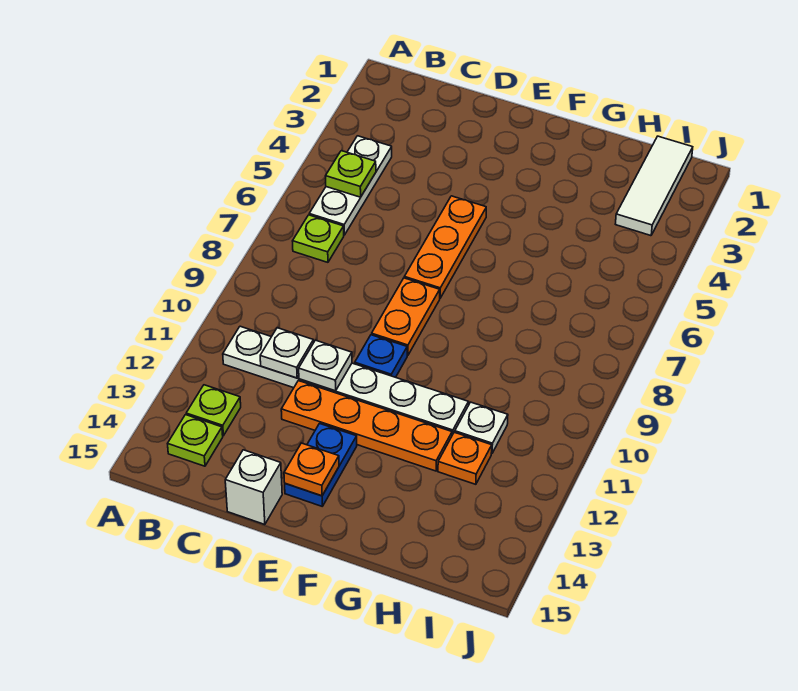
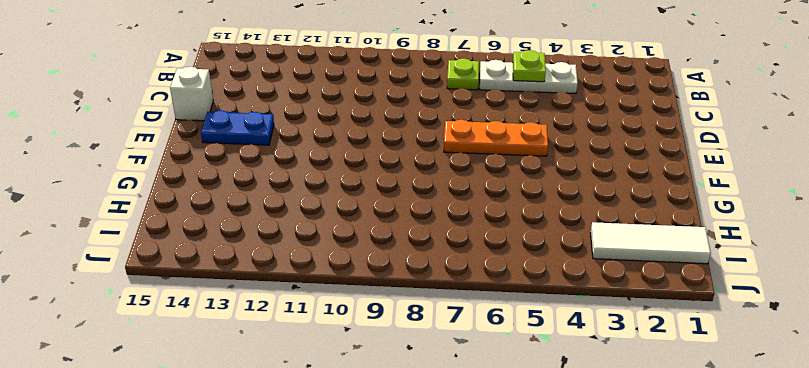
none -> white 1x6 plate [223,326,468,435]
none -> lime 1x1 plate [186,385,241,436]
none -> lime 1x1 plate [168,415,223,466]

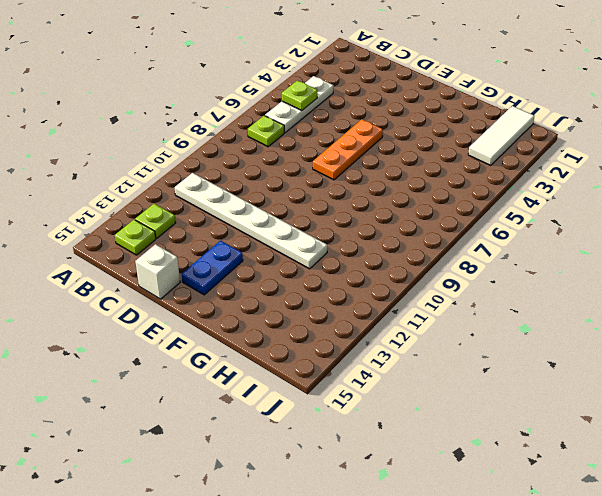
none -> orange 1x4 plate [281,381,452,471]
none -> orange 1x2 plate [372,278,440,356]
none -> blue 1x1 plate [355,335,407,377]

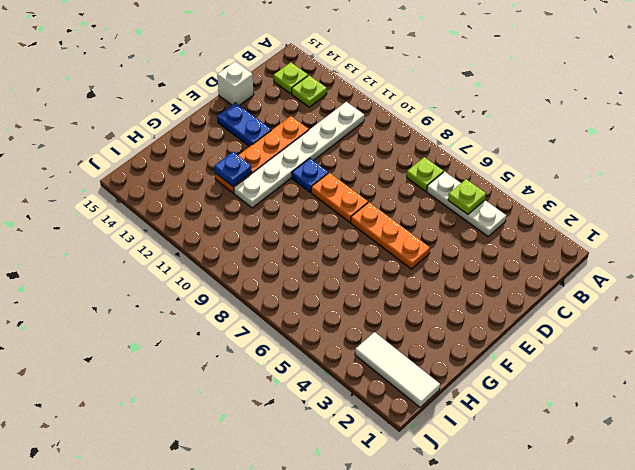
blue 1x1 plate [214,152,251,186] -> none
none -> white 1x1 plate [455,402,508,454]
none -> orange 1x1 plate [438,432,492,484]
none -> white 1x1 plate [260,328,313,378]

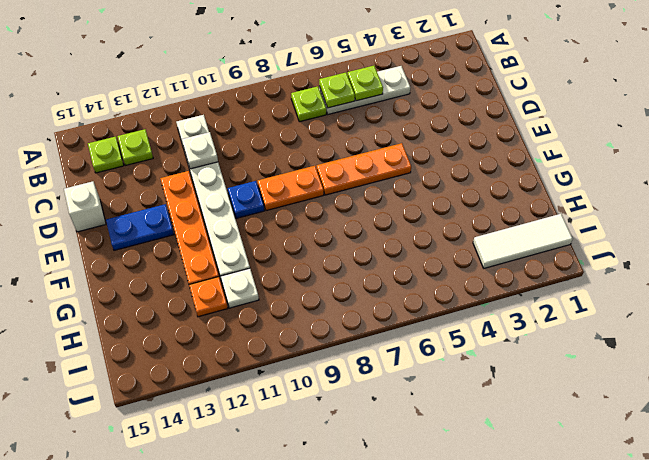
lime 1x1 plate [319,73,355,108] -> none
none -> white 1x1 plate [299,340,352,391]
none -> orange 1x1 plate [284,443,339,496]

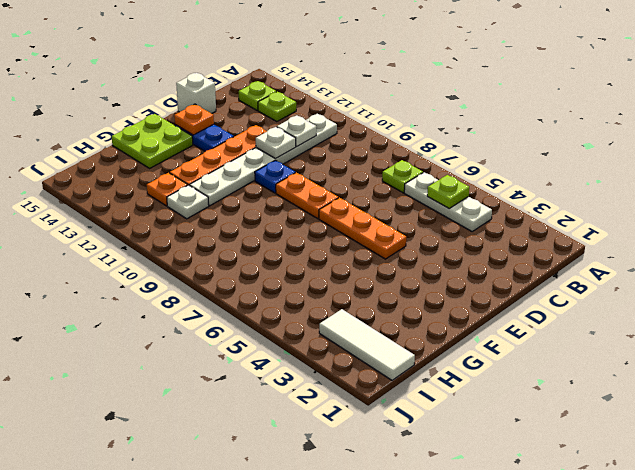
lime 2x2 plate [112,114,193,168] -> none

